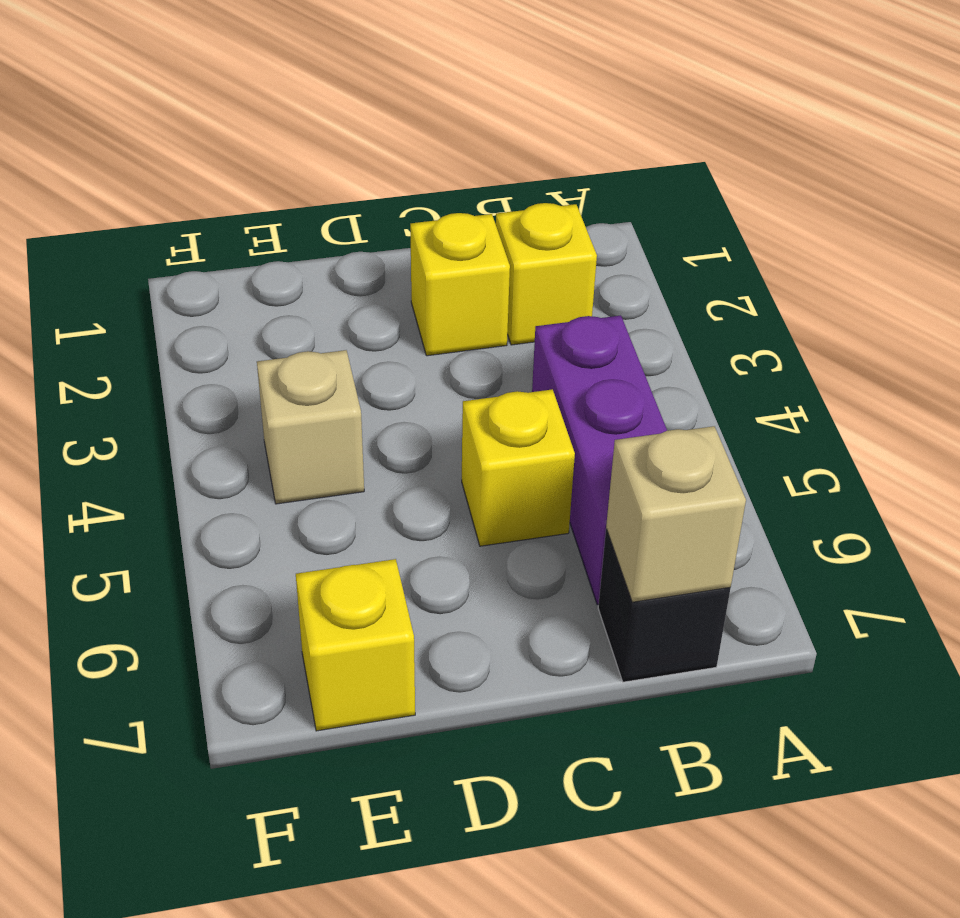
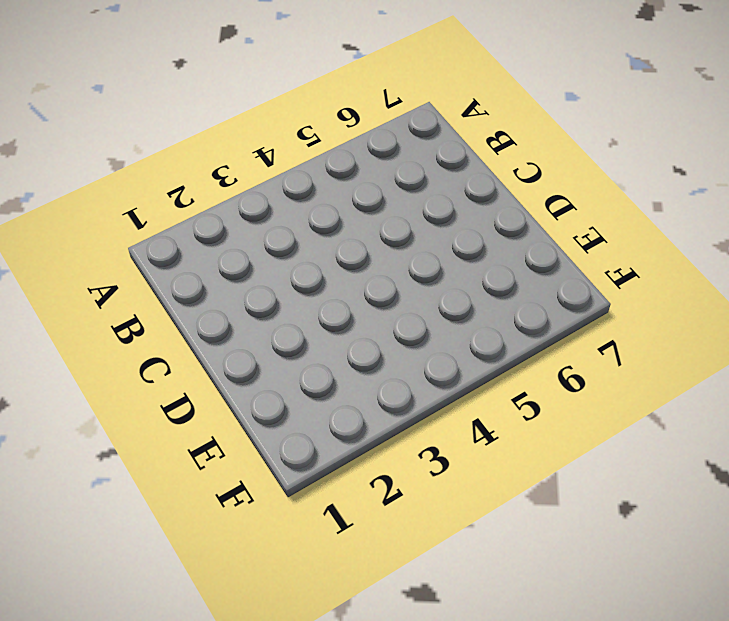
none -> yellow 1x1 brick [496,203,597,345]
none -> purple 1x3 brick [532,315,667,605]

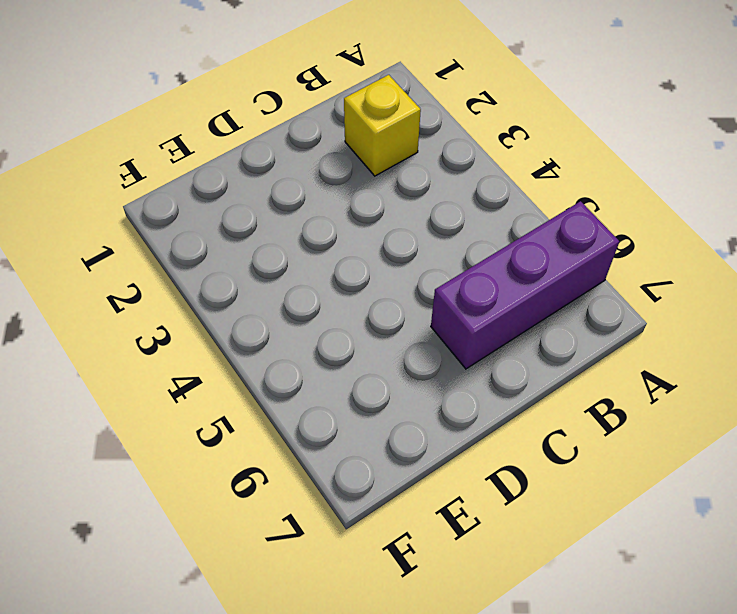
purple 1x3 brick [431,201,619,369] -> purple 1x3 brick turned to [532,315,667,605]
none -> black 1x1 brick [598,529,730,682]
none -> yellow 1x1 brick [410,213,510,356]

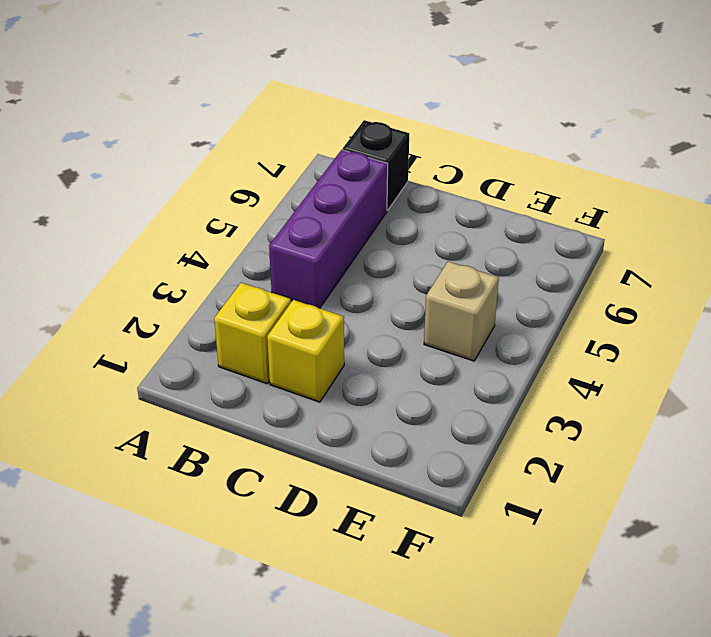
none -> yellow 1x1 brick [462,389,575,546]
none -> yellow 1x1 brick [296,559,415,731]

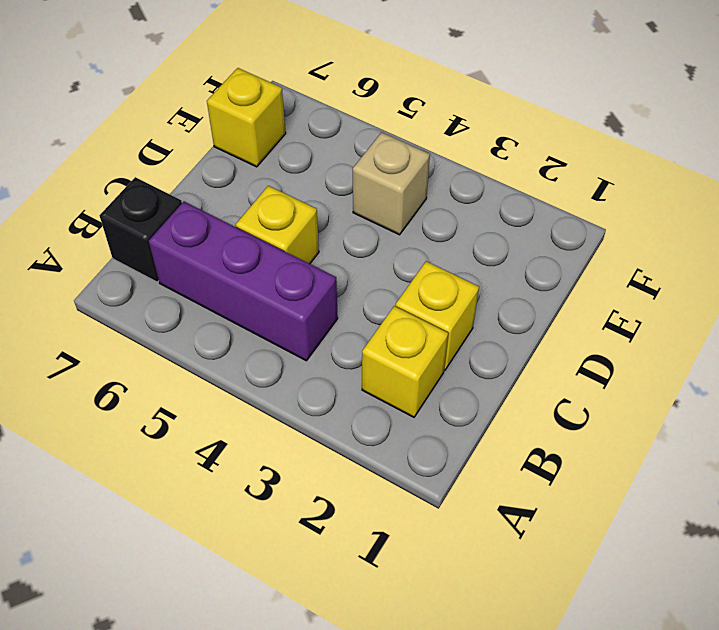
none -> tan 1x1 brick [606,426,746,602]

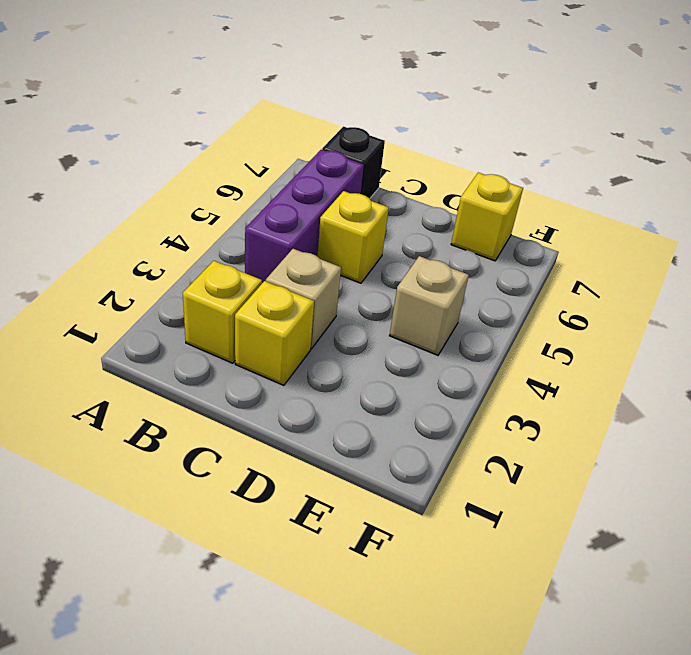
tan 1x1 brick [266,249,341,349] -> tan 1x1 brick moved to [606,426,746,602]

